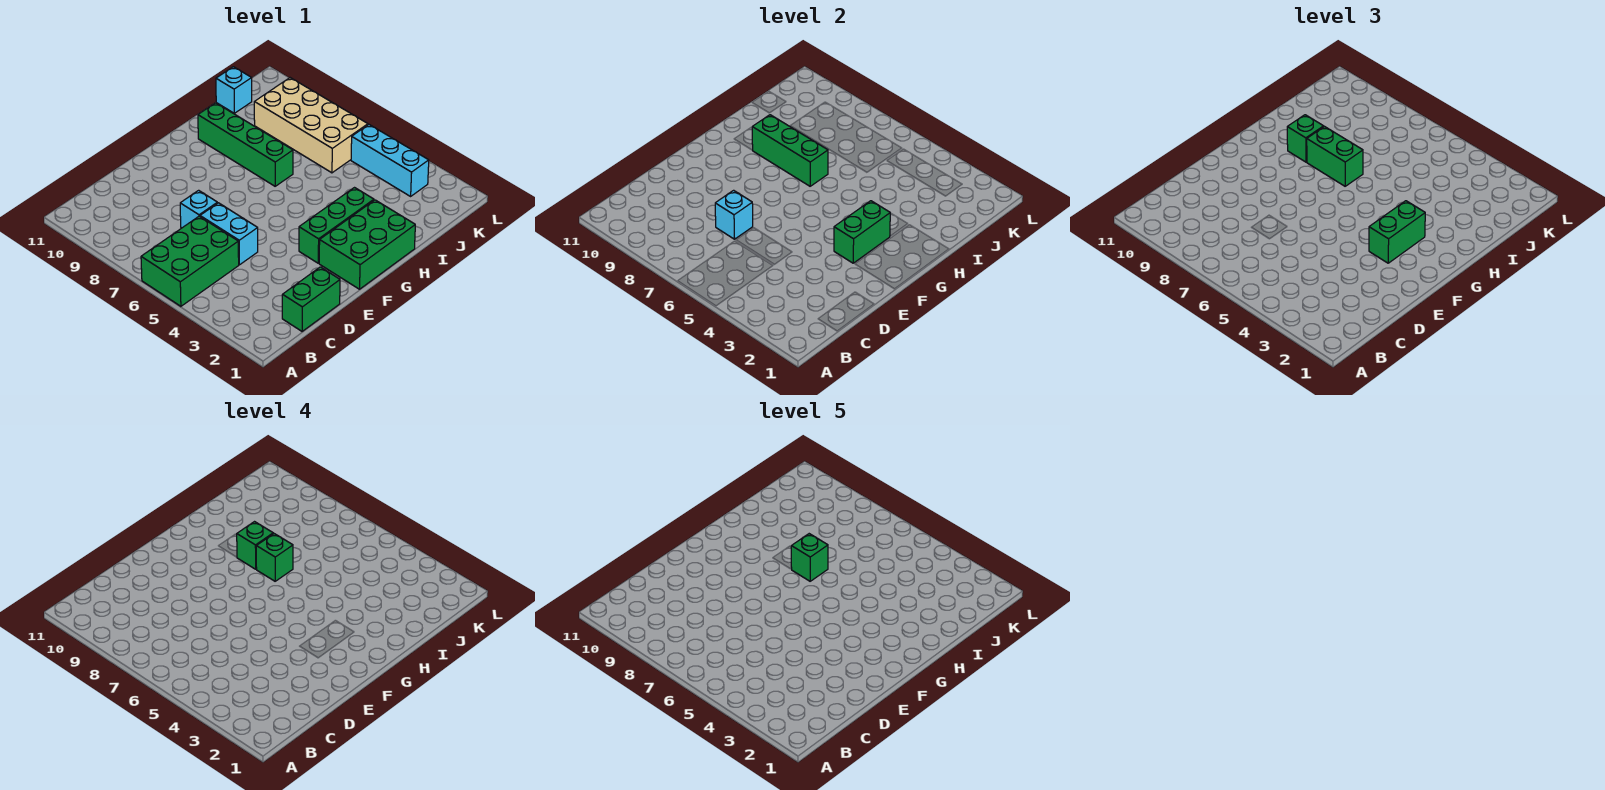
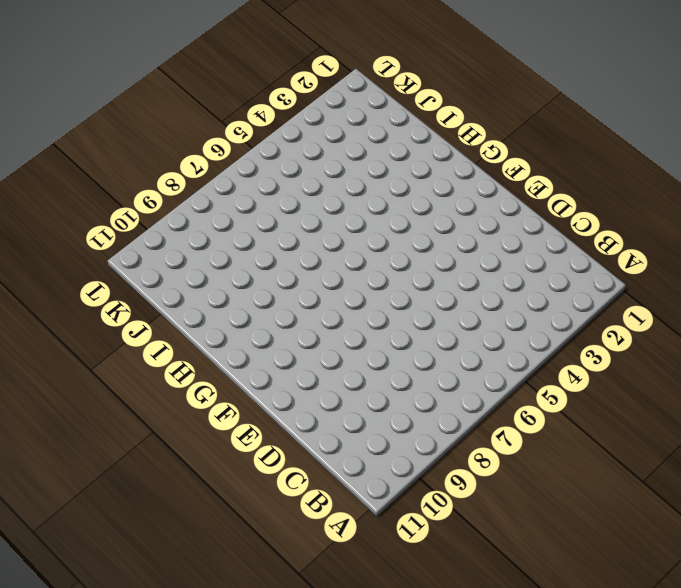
none -> green 2x3 brick [141,216,239,306]
none -> green 1x2 brick [282,267,340,331]
none -> cyan 1x2 brick [200,203,258,265]

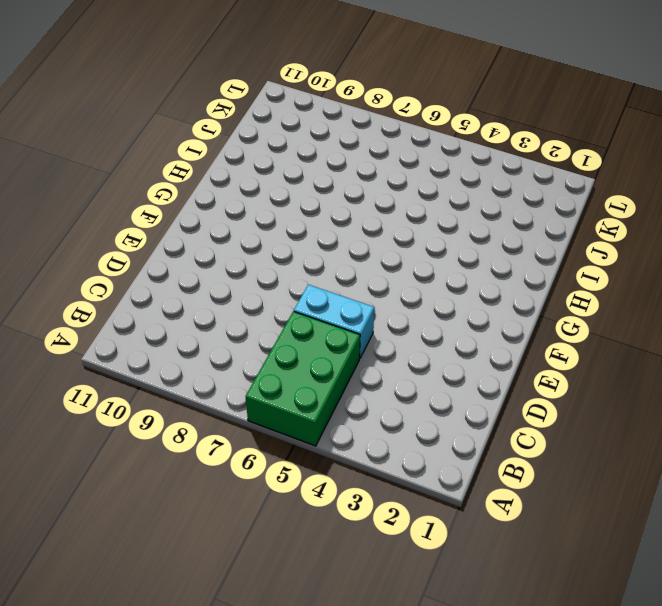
none -> green 1x2 brick [282,267,340,331]
none -> cyan 1x1 brick [180,190,217,228]
none -> green 2x3 brick [319,200,415,289]

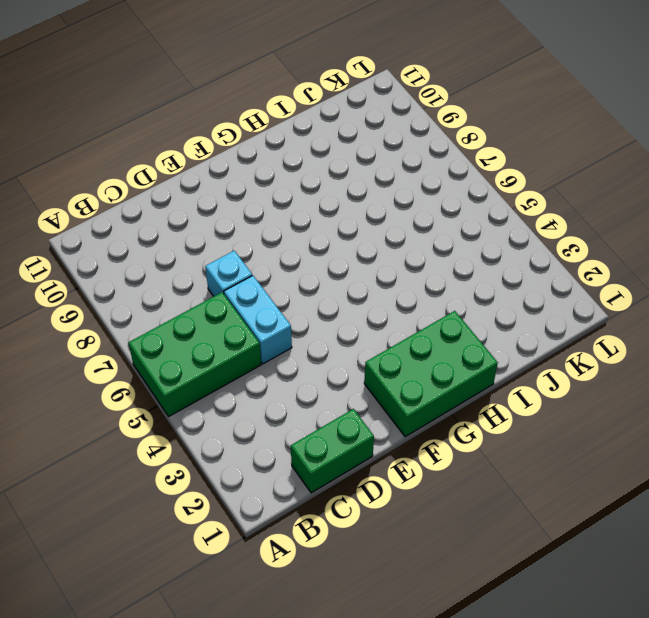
none -> green 1x3 brick [299,188,374,263]
none -> green 1x4 brick [198,103,293,186]
none -> tan 2x4 brick [254,78,368,173]

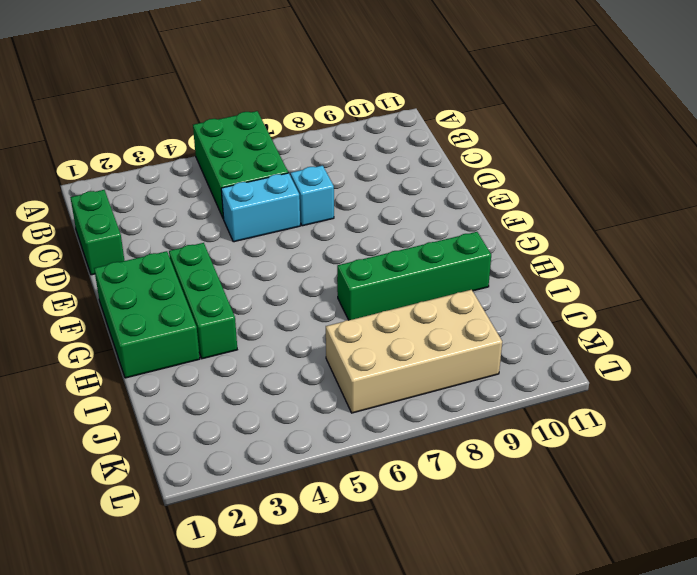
none -> cyan 1x1 brick [216,67,252,113]
none -> cyan 1x3 brick [351,125,429,196]
none -> cyan 1x1 brick [715,190,753,239]

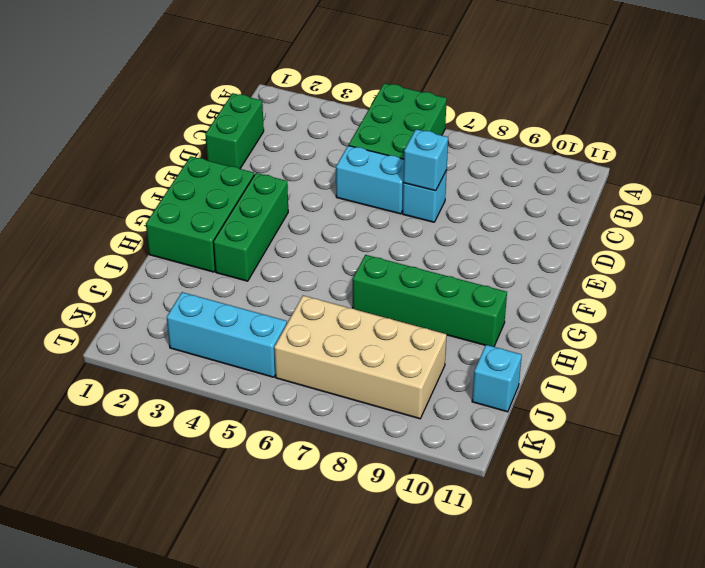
none -> green 1x2 brick [834,201,890,263]
none -> green 1x3 brick [752,115,828,186]
none -> green 1x2 brick [1369,201,1425,263]

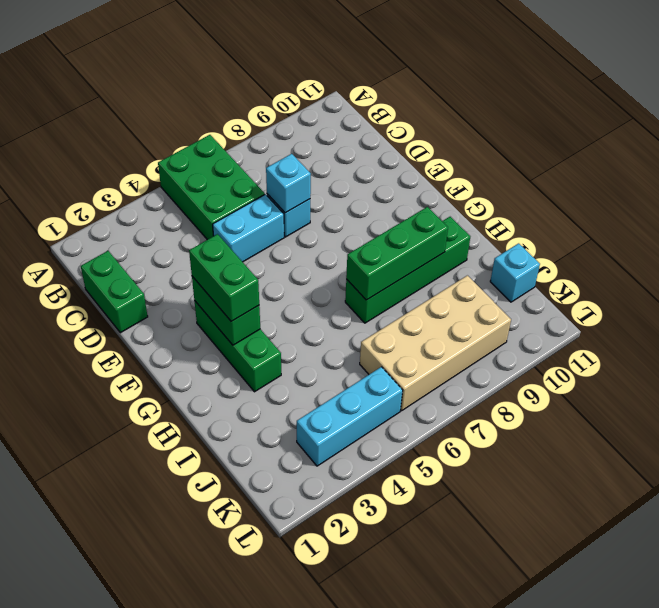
none -> green 2x3 brick [319,200,415,289]
none -> green 1x2 brick [1307,127,1363,186]
none -> green 1x1 brick [1287,115,1324,162]

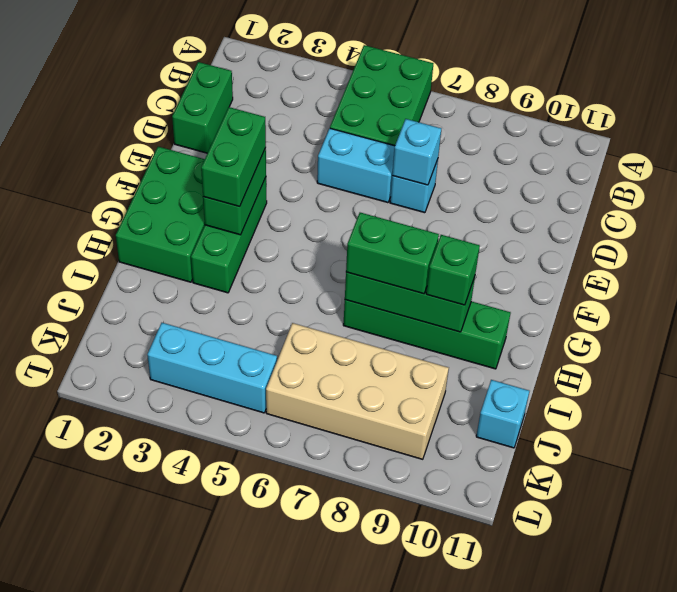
none -> green 1x1 brick [256,534,293,581]
none -> green 1x1 brick [237,522,273,569]
none -> green 1x1 brick [791,534,828,581]

